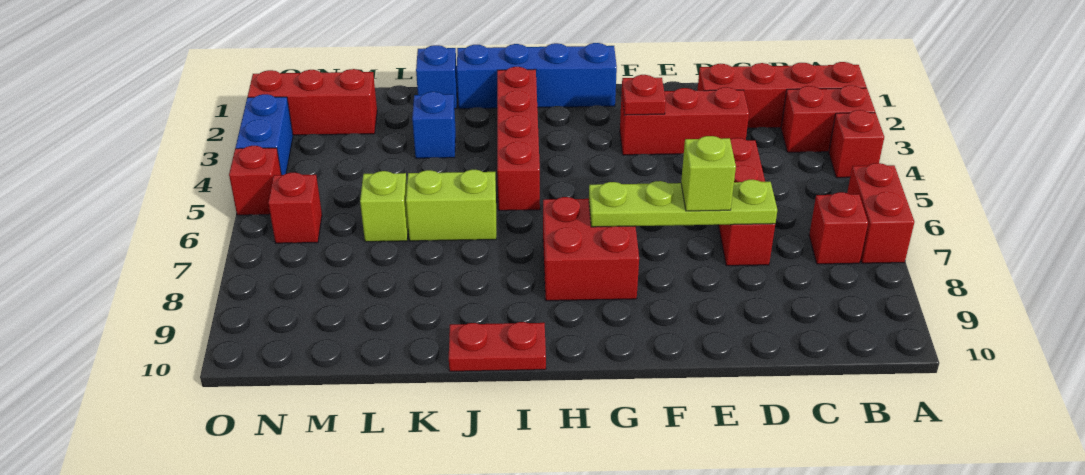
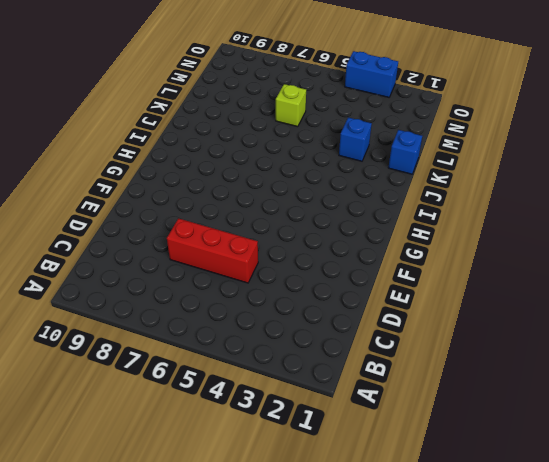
none -> red 1x4 brick [697,62,867,128]
none -> red 1x2 brick [781,85,875,152]
none -> red 1x1 brick [829,110,884,178]

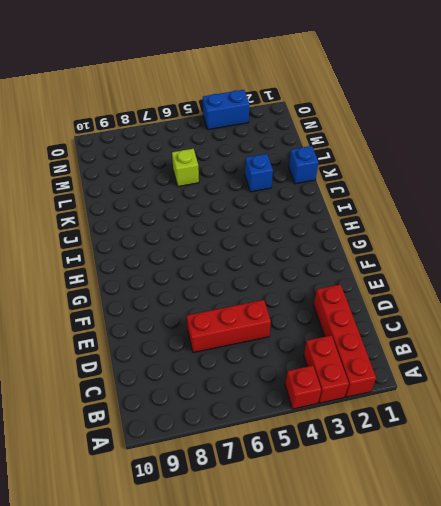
none -> red 1x2 brick [847,163,914,263]
none -> red 1x1 brick [809,192,868,264]
none -> red 1x3 brick [620,87,749,155]

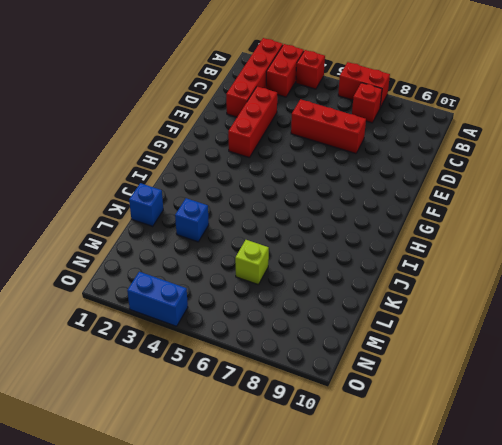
none -> blue 1x4 brick [457,43,617,109]
none -> red 2x2 brick [543,197,639,301]
none -> red 1x4 brick [497,67,540,211]

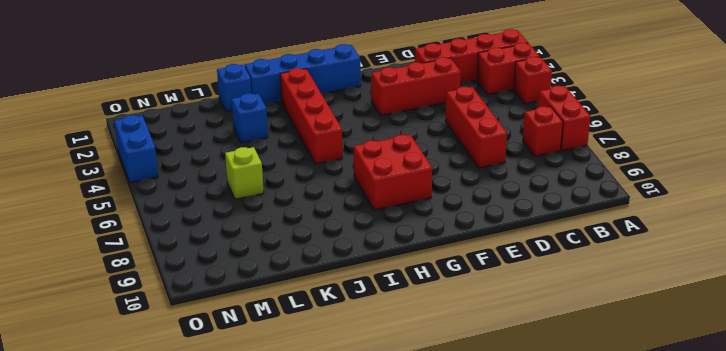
none -> red 1x2 plate [449,322,546,371]
none -> lime 1x2 brick [406,170,496,241]
none -> red 1x3 brick [248,69,377,135]

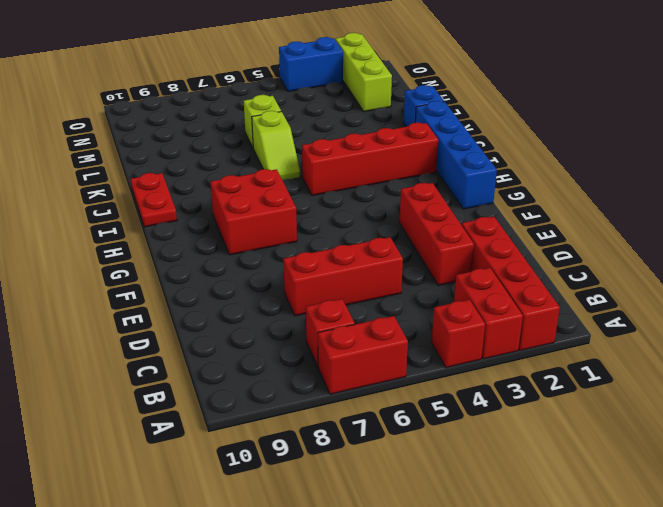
lime 1x2 slope [252,111,300,180] -> lime 1x2 brick [406,170,496,241]
lime 1x3 brick [336,33,392,112] -> red 1x3 brick [248,69,377,135]
none -> blue 1x1 brick [412,92,456,158]
none -> red 1x1 brick [268,173,322,243]
none -> red 1x1 brick [229,146,281,215]

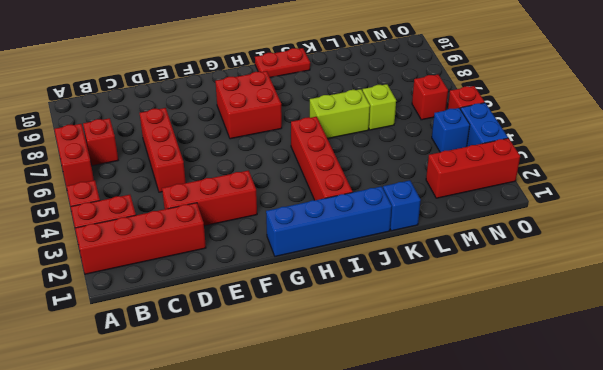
blue 1x1 brick [432,108,470,152] -> blue 1x1 brick moved to [412,92,456,158]
none -> lime 1x4 plate [589,180,777,227]
none -> red 1x1 plate [622,75,666,115]
none -> lime 1x1 brick [681,136,736,211]

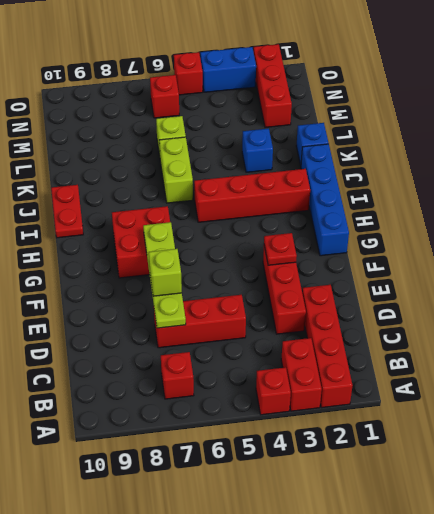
none -> red 1x2 brick [847,163,914,263]

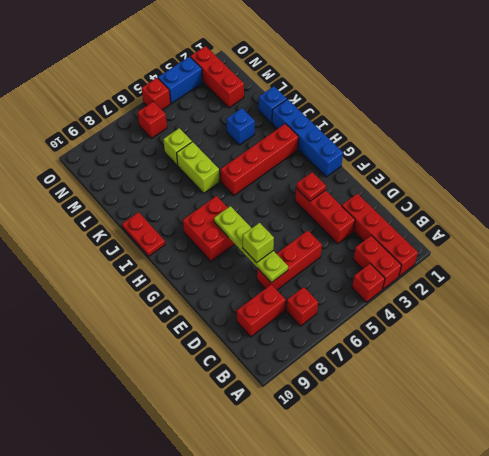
red 1x2 brick [237,284,286,337] -> red 1x2 brick moved to [847,163,914,263]

